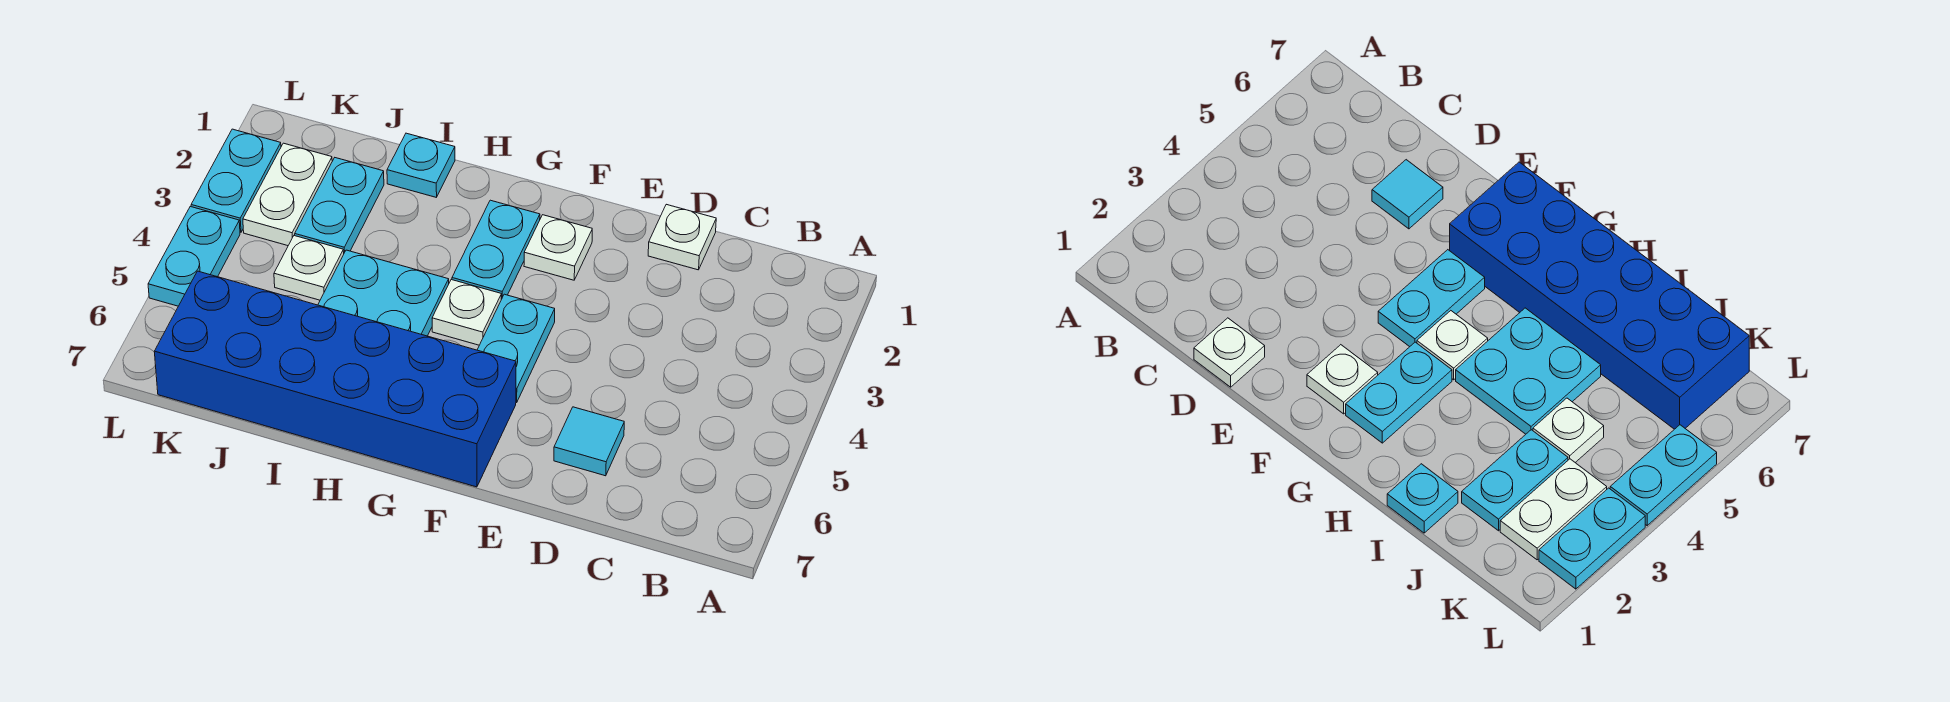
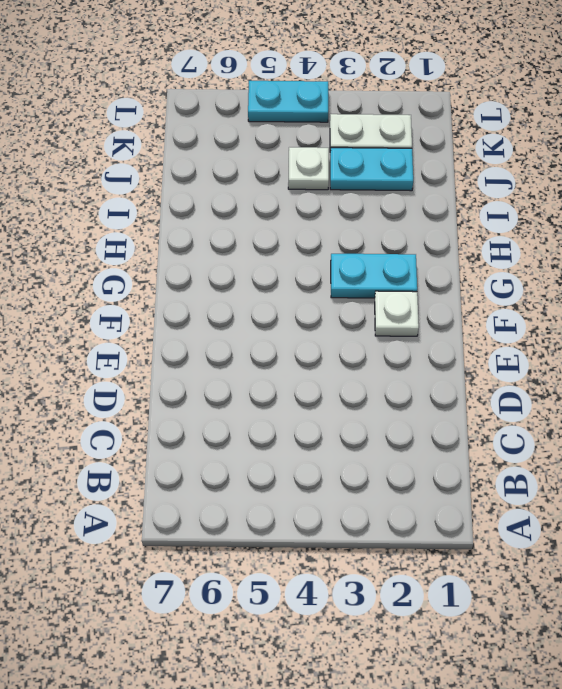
none -> white 1x1 plate [648,204,716,270]
none -> cyan 1x1 tile [554,407,624,476]
none -> cyan 1x2 plate [477,294,555,403]

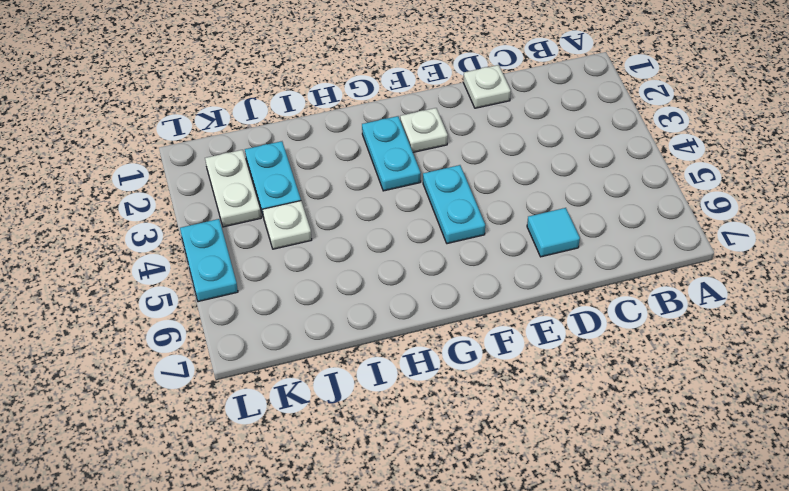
none -> blue 2x6 brick [154,271,516,487]
none -> white 1x1 plate [432,280,501,345]
none -> cyan 2x2 plate [318,250,449,336]

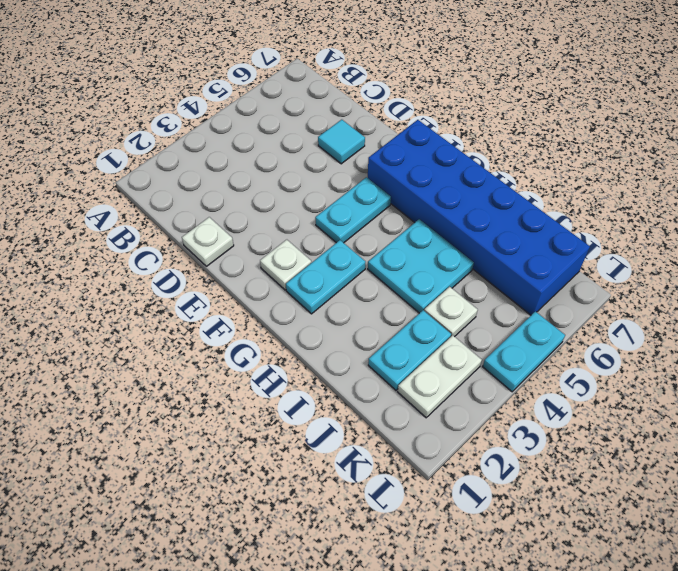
none -> white 1x1 plate [432,280,501,345]
none -> cyan 1x1 plate [387,133,455,197]
none -> cyan 1x2 plate [191,129,281,232]

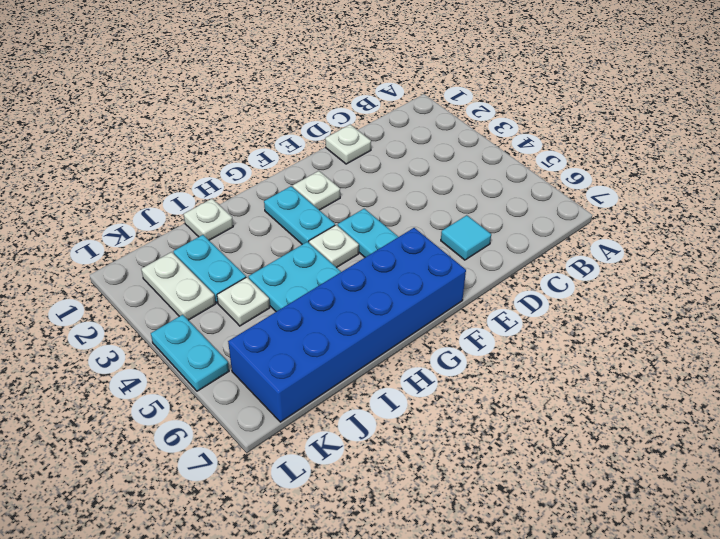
white 1x1 plate [184,199,233,240] -> cyan 1x1 plate [387,133,455,197]
none -> cyan 1x2 plate [191,129,281,232]

